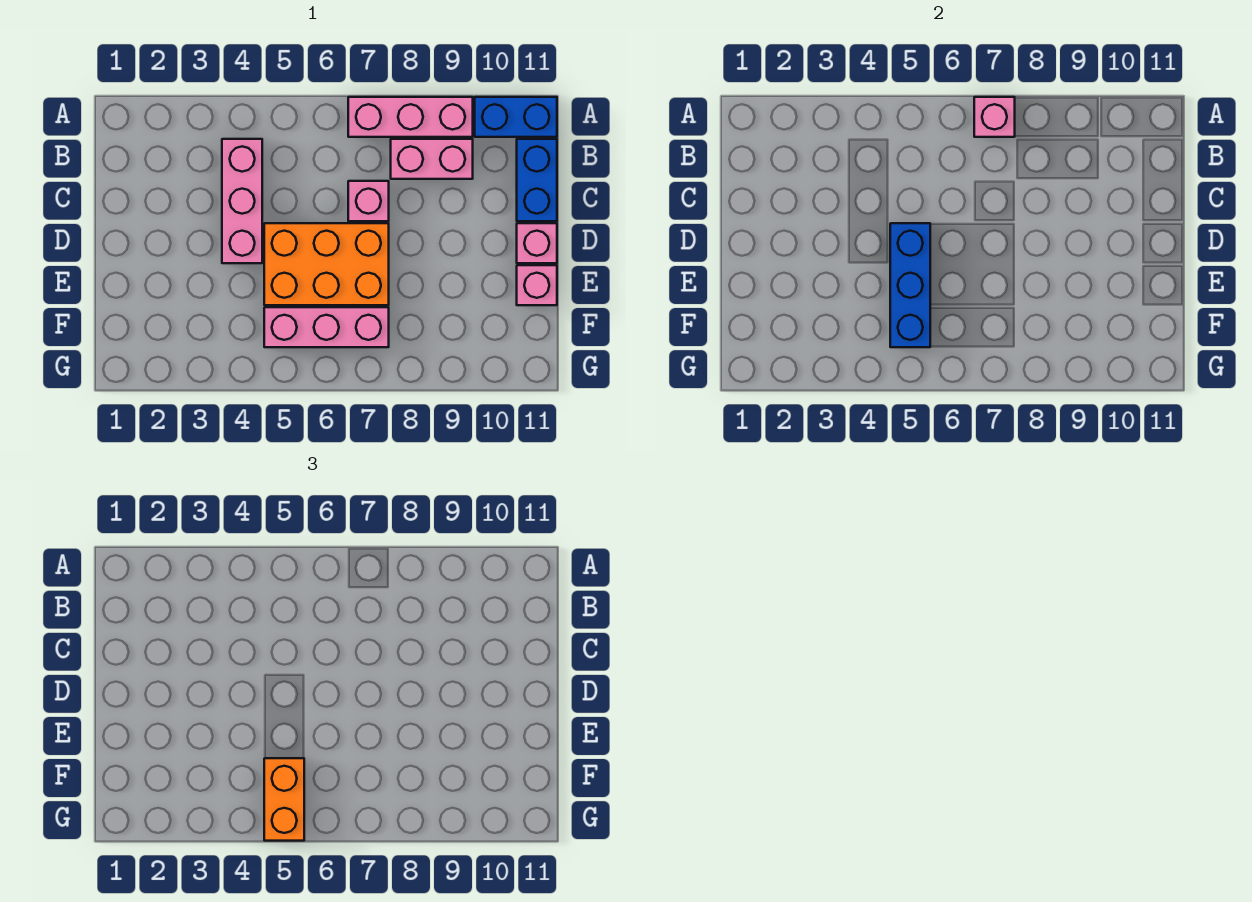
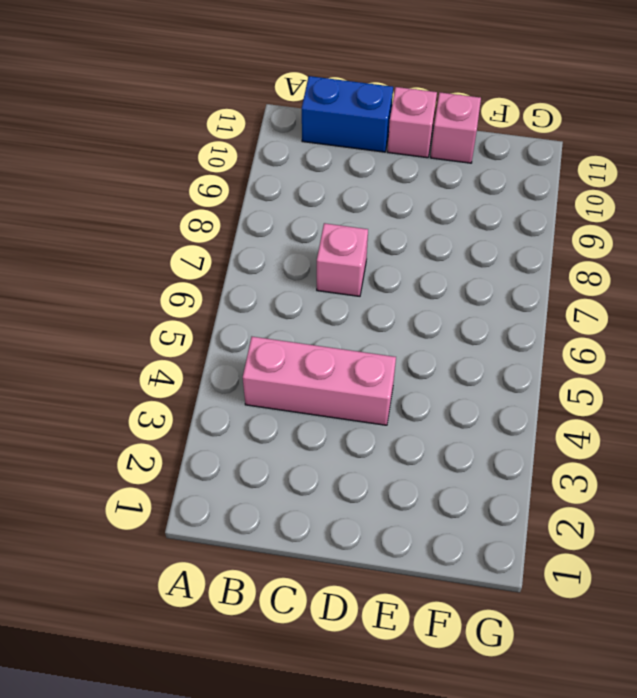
none -> pink 1x3 brick [348,97,473,137]
none -> blue 1x2 brick [475,97,557,137]
none -> pink 1x2 brick [391,139,473,179]

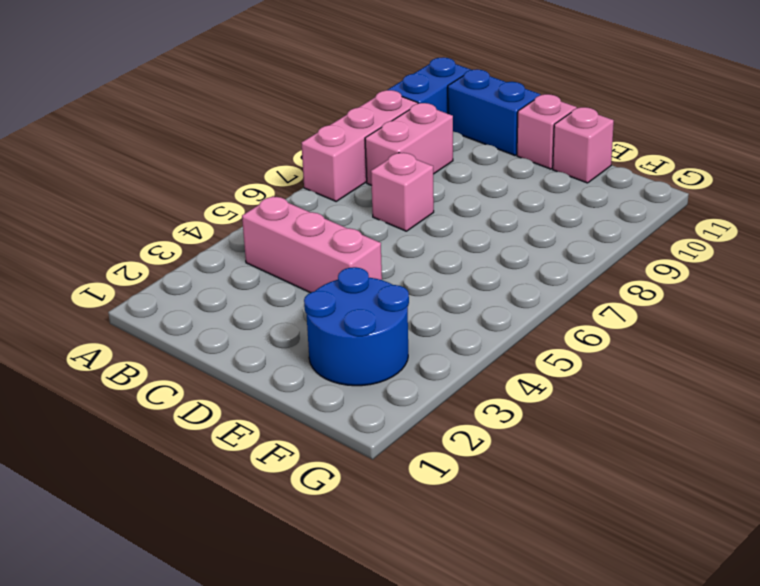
blue 2x2 round brick [304,267,409,386] -> none
none -> orange 2x3 brick [264,223,389,305]
none -> pink 1x3 brick [264,307,389,347]
none -> pink 1x1 brick [974,97,1015,137]

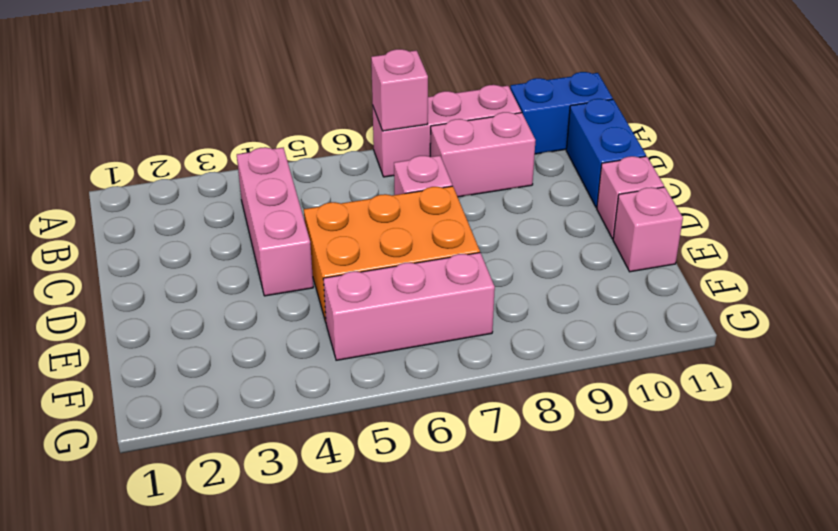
none -> blue 1x3 brick [890,223,930,347]
none -> orange 1x2 brick [264,758,304,841]

